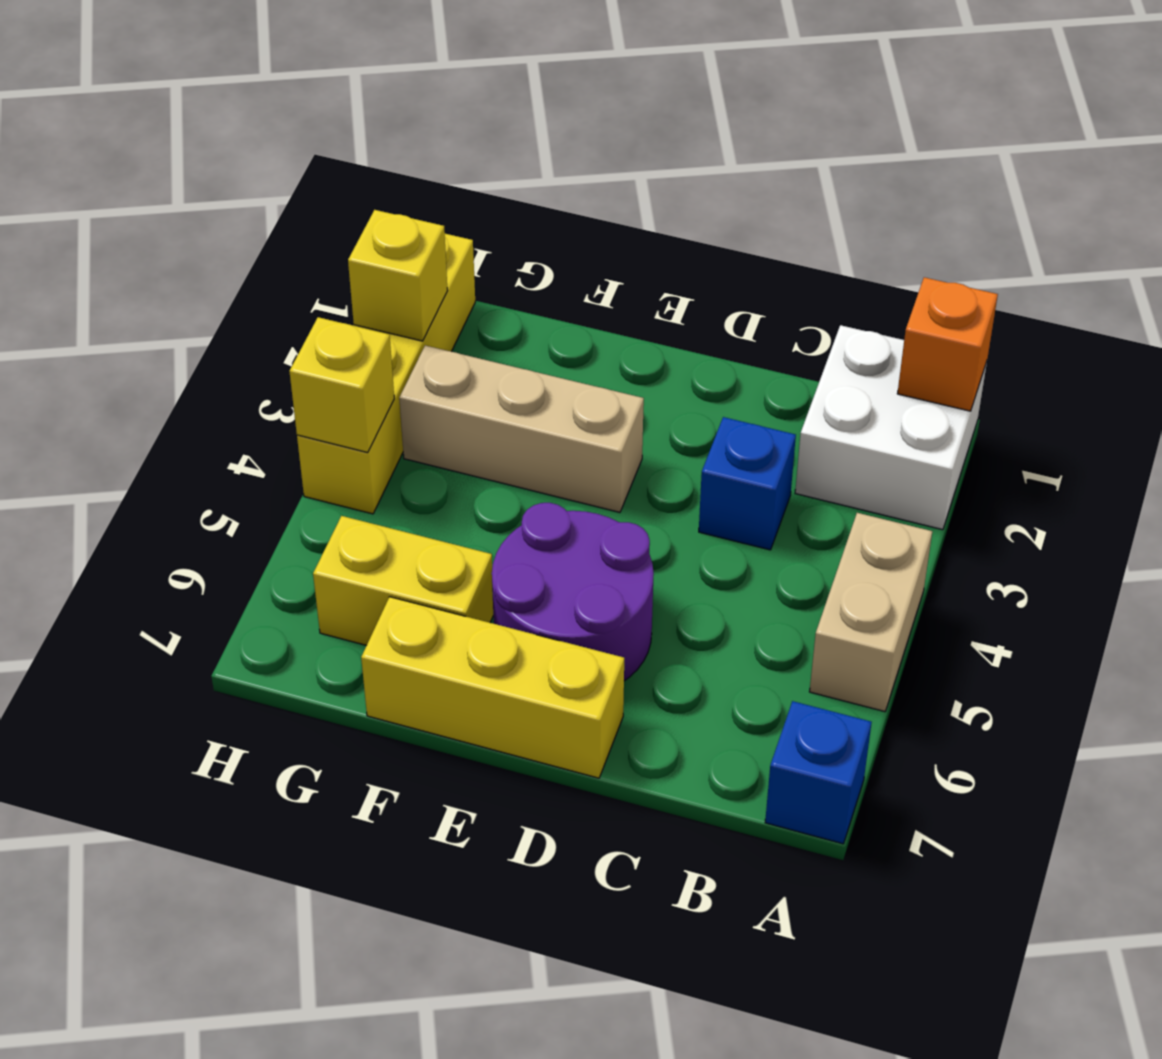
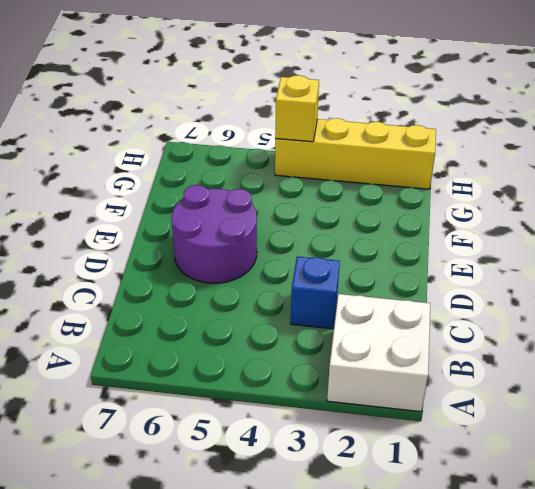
none -> tan 1x2 brick [810,513,932,712]
none -> blue 1x1 brick [765,701,872,844]
none -> yellow 1x3 brick [361,597,624,778]

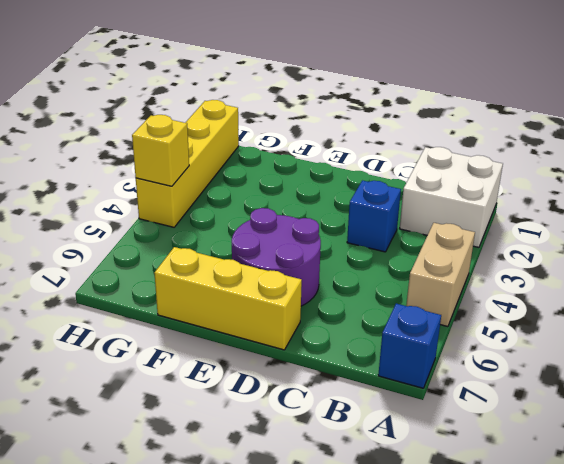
none -> tan 1x3 brick [399,345,644,512]
none -> yellow 1x2 brick [313,516,493,645]
none -> orange 1x1 brick [897,277,998,411]

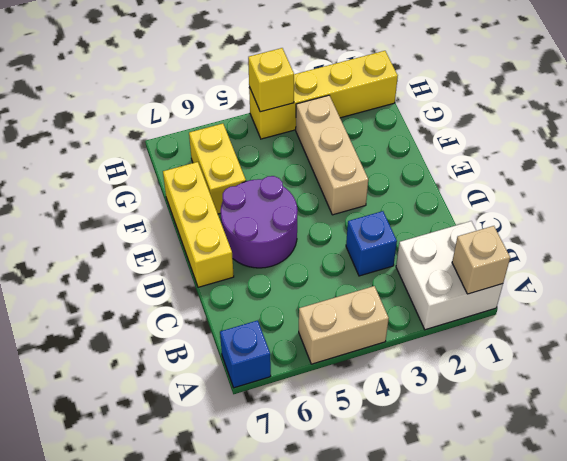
tan 1x1 brick [452,226,510,294] -> orange 1x1 brick [897,277,998,411]
none -> yellow 1x1 brick [348,210,448,341]

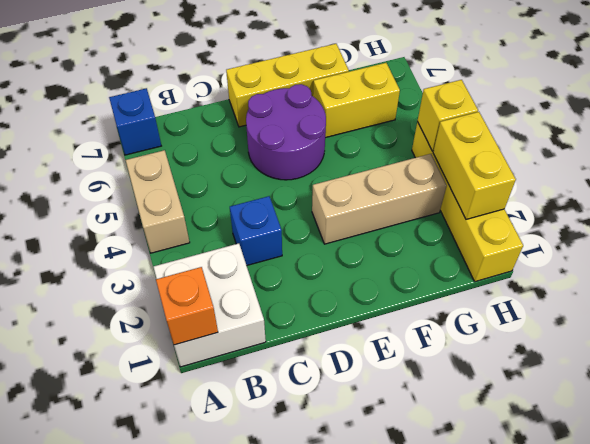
yellow 1x2 brick [433,112,516,219] -> yellow 1x1 brick [348,210,448,341]

